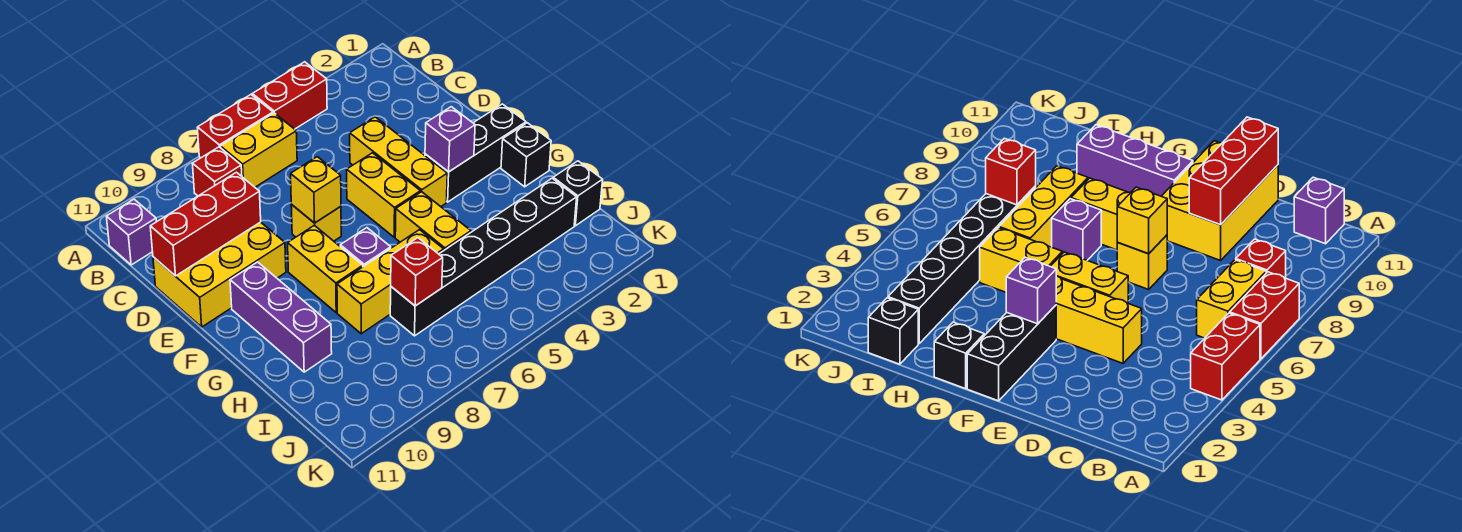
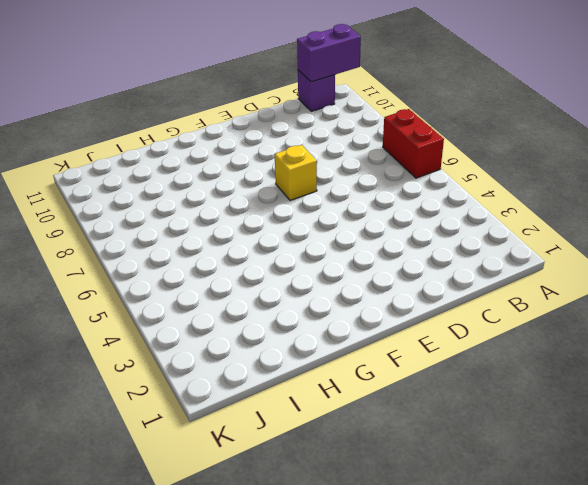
purple 1x2 brick [297,24,361,82] -> none
none -> red 1x2 brick [252,62,327,129]
none -> yellow 1x2 brick [220,113,297,187]
none -> red 1x1 brick [192,147,242,196]

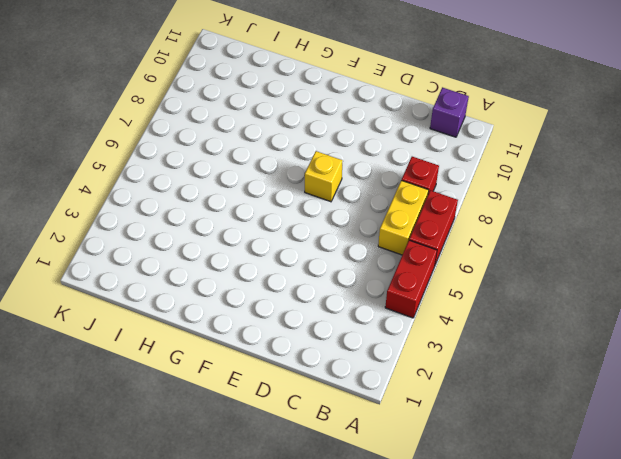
none -> yellow 1x3 brick [350,117,447,207]
none -> yellow 2x3 brick [153,222,286,327]
none -> yellow 1x2 brick [347,153,420,237]

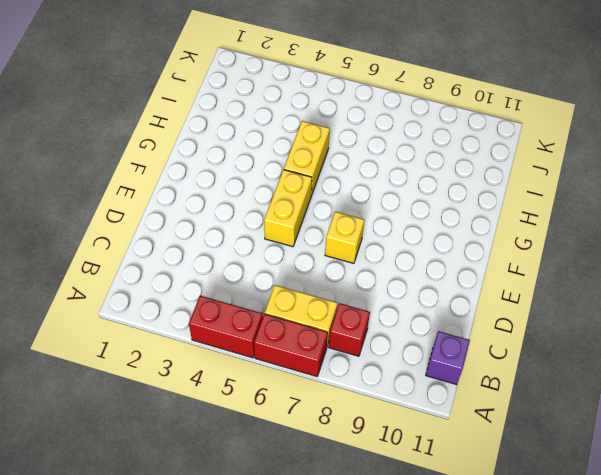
none -> yellow 1x3 brick [350,117,447,207]
none -> yellow 2x3 brick [153,222,286,327]
none -> black 1x3 brick [425,104,526,202]

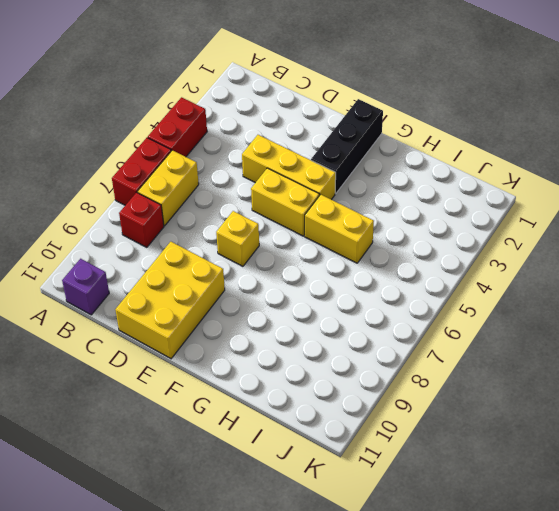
none -> yellow 1x2 brick [288,225,363,312]
none -> purple 1x3 brick [230,262,332,372]
none -> black 1x1 brick [501,123,551,187]

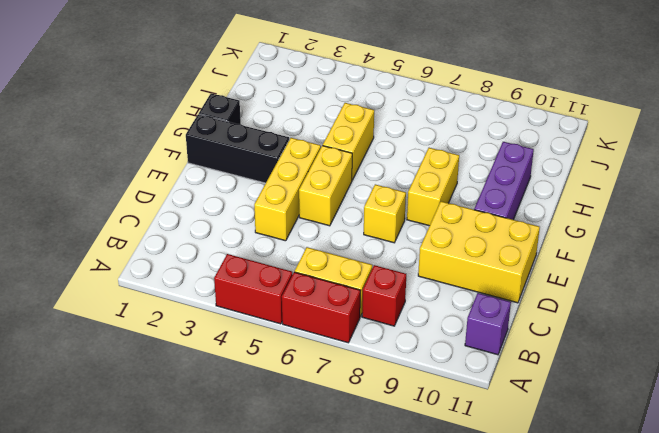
none -> purple 1x1 brick [340,228,391,267]
none -> yellow 1x3 brick [337,230,444,334]
none -> black 1x1 brick [553,161,603,226]

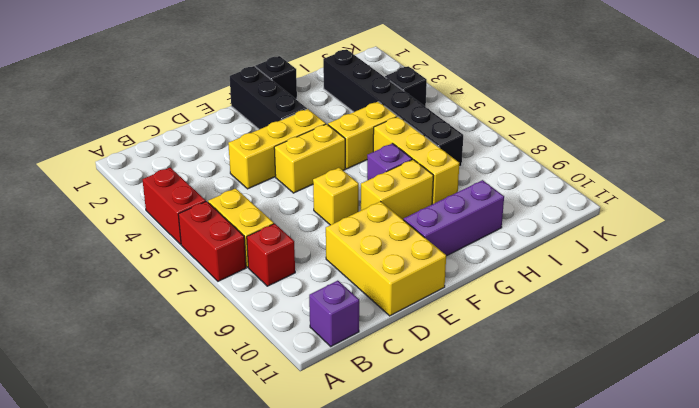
black 1x1 brick [385,66,427,107] -> black 1x1 brick moved to [553,161,603,226]
none -> red 1x3 brick [150,172,261,276]
none -> yellow 1x1 brick [291,157,341,223]
none -> purple 1x1 brick [425,107,475,172]

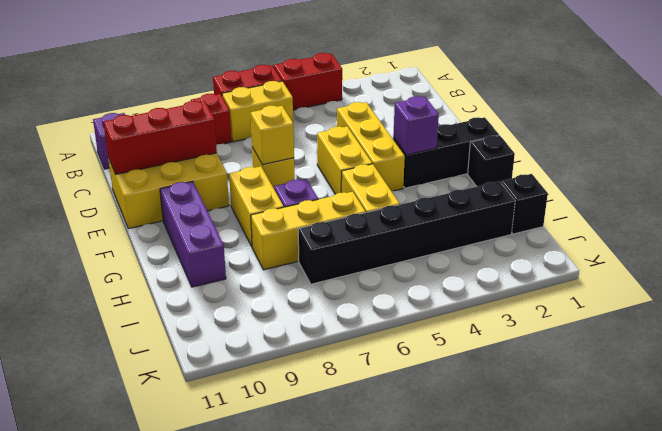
none -> red 1x1 brick [391,238,443,306]

